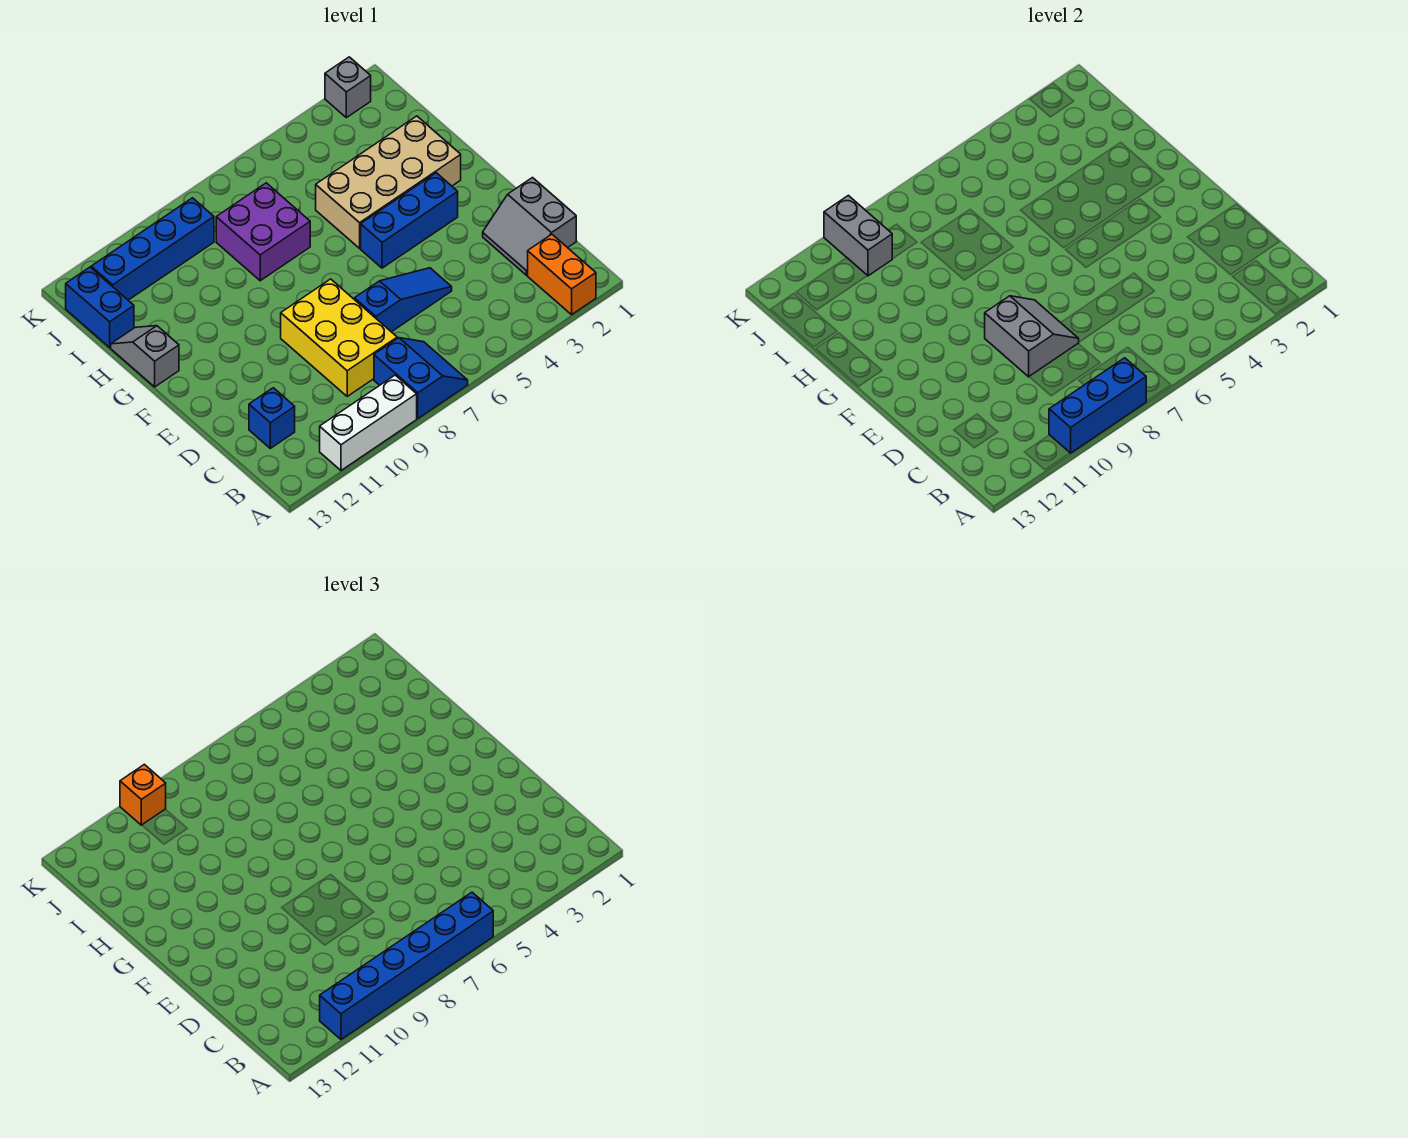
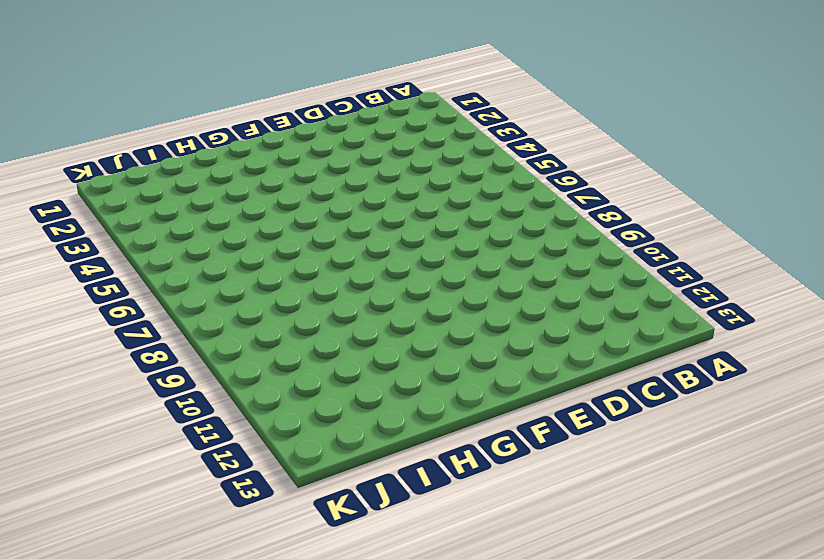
none -> orange 1x2 brick [528,234,596,315]
none -> blue 2x2 slope [374,338,468,418]
none -> white 1x3 brick [320,375,417,470]

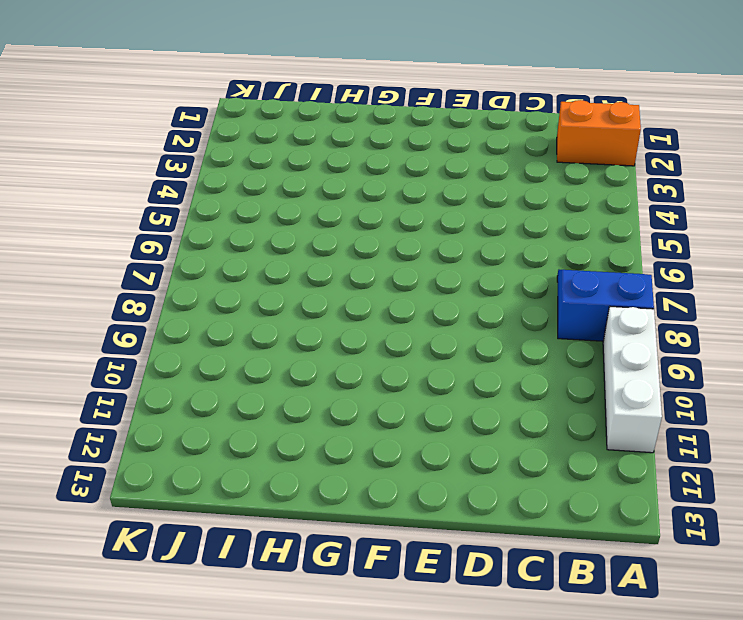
none -> grey 2x2 slope [483,178,576,275]
none -> yellow 2x3 brick [281,279,397,396]
none -> blue 1x1 brick [249,388,295,448]

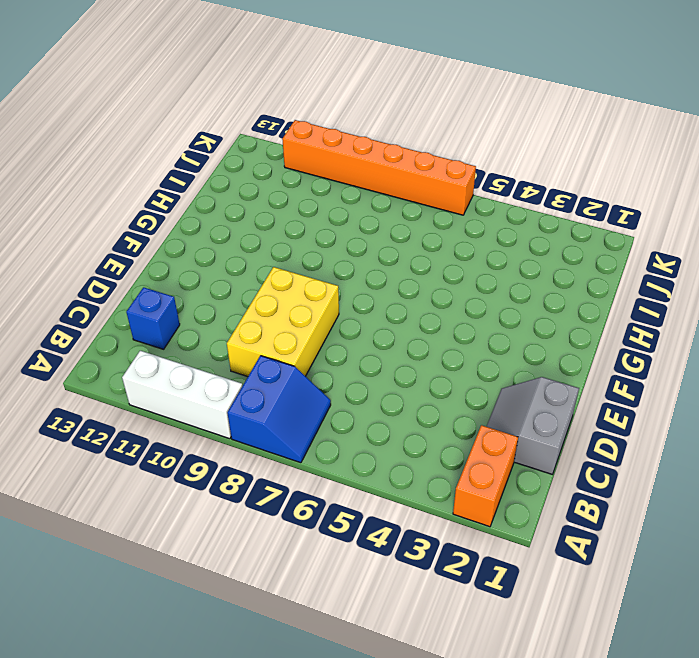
orange 1x6 brick [282,120,476,215] -> none
none -> blue 1x3 slope [354,268,452,332]
none -> blue 1x3 brick [361,173,458,268]
none -> tan 2x4 brick [316,116,461,248]

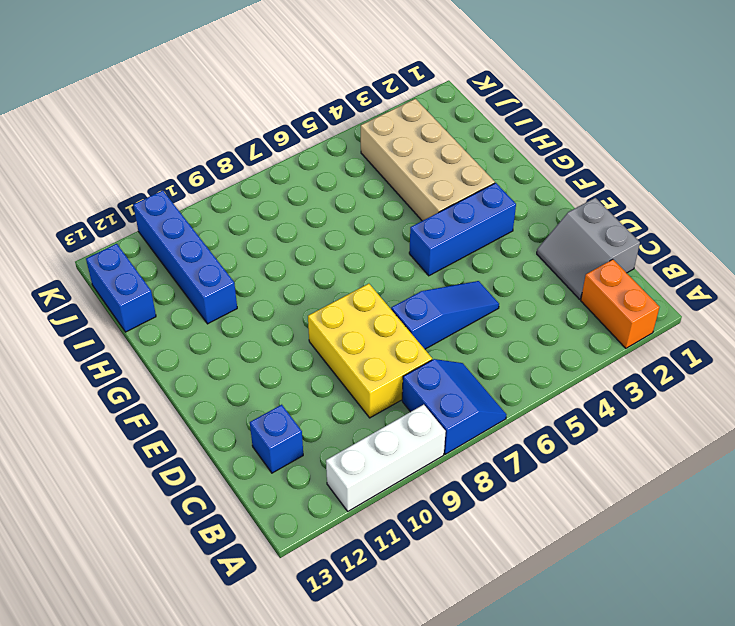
tan 2x4 brick [361,99,495,221] -> tan 2x4 brick turned to [316,116,461,248]
blue 1x4 brick [133,190,237,324] -> blue 1x4 brick turned to [91,198,214,300]
none -> grey 1x2 slope [111,326,179,387]
none -> purple 2x2 brick [216,183,310,281]
none -> grey 1x1 brick [325,57,371,118]

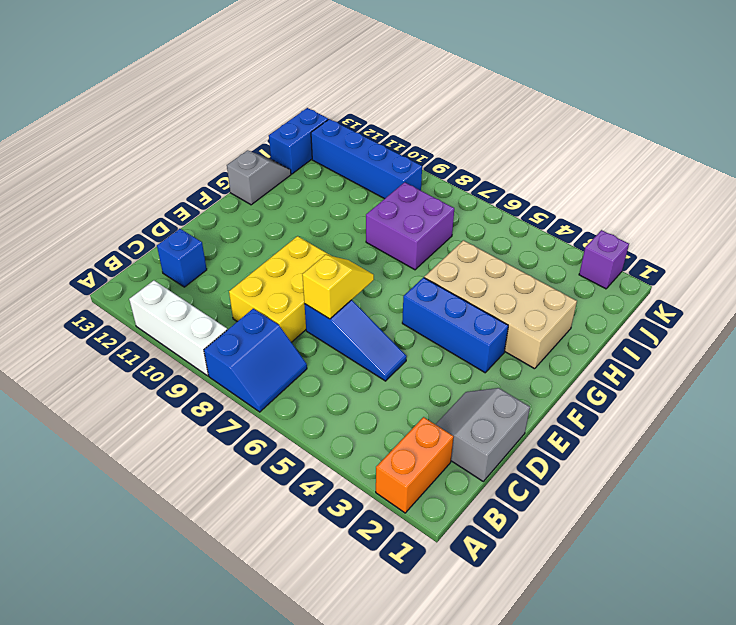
yellow 1x2 slope [302,255,374,319] -> none
purple 1x1 brick [579,230,629,289] -> grey 1x1 brick [325,57,371,118]
none -> blue 1x3 brick [1049,358,1146,453]
none -> grey 2x2 slope [985,296,1079,377]
none -> grey 1x2 brick [824,195,892,276]

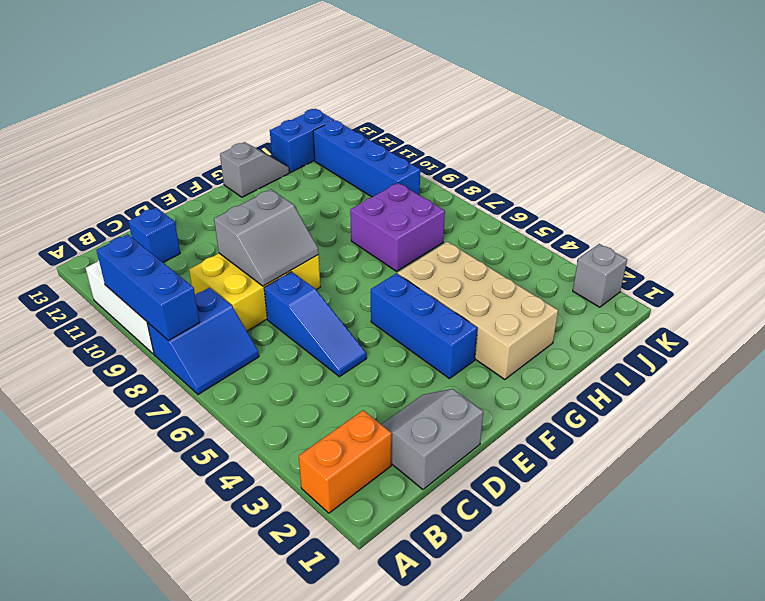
none -> grey 1x2 brick [824,195,892,276]
none -> blue 1x6 brick [320,892,493,1039]
none -> orange 1x1 brick [120,764,166,825]

